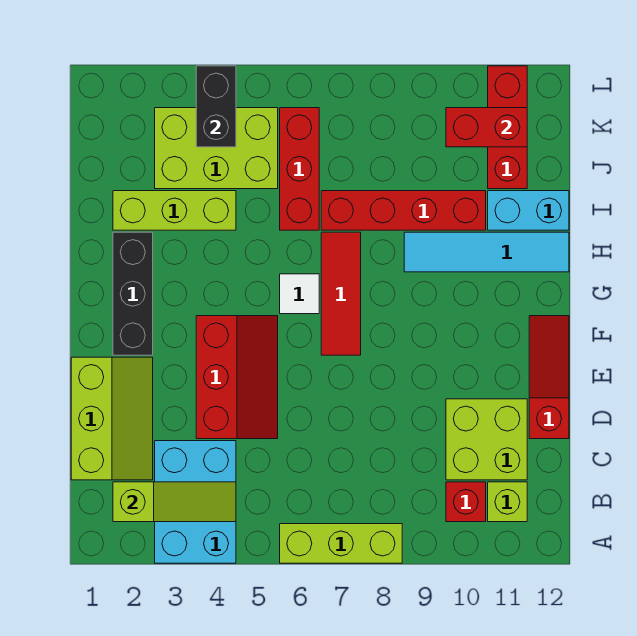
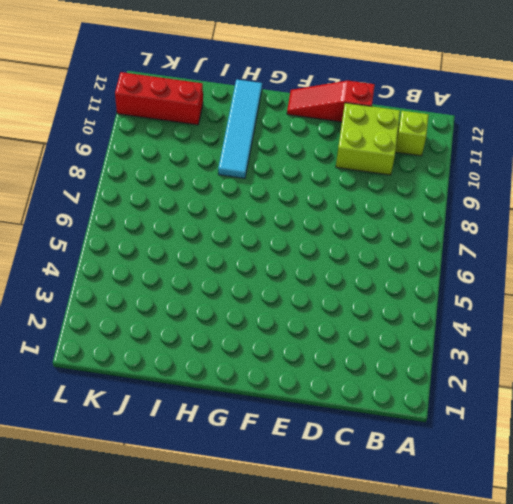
none -> cyan 2x3 brick [155,441,236,563]
none -> lime 1x3 brick [280,524,402,563]
none -> red 1x1 brick [446,482,486,522]

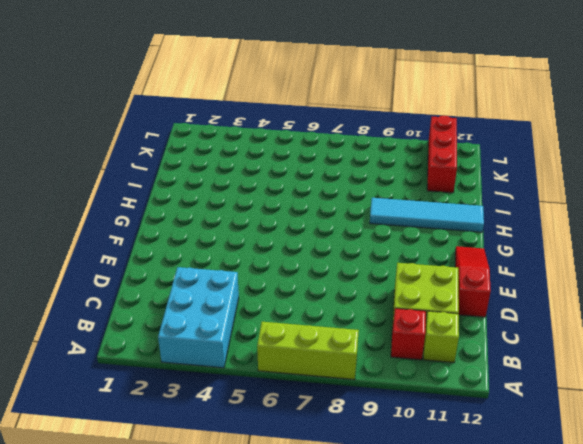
none -> lime 2x3 slope [71,357,153,480]
none -> red 2x3 slope [196,316,278,439]
none -> black 1x3 brick [113,232,153,355]

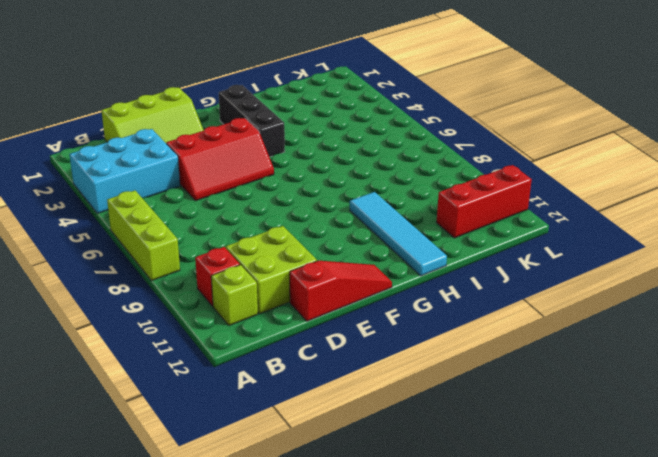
black 1x3 brick [219,85,285,157] -> black 1x3 brick turned to [113,232,153,355]
none -> red 1x3 tile [321,232,361,355]
none -> white 1x1 tile [280,274,319,314]
none -> lime 1x3 brick [113,191,236,230]

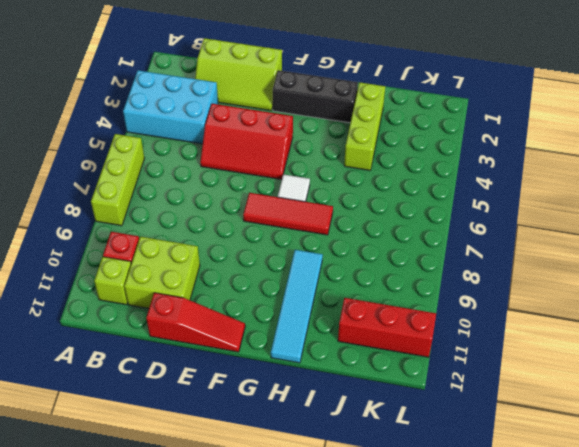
none -> red 1x3 brick [280,108,319,230]
none -> red 1x4 brick [321,191,486,230]
none -> cyan 1x2 brick [488,191,569,230]

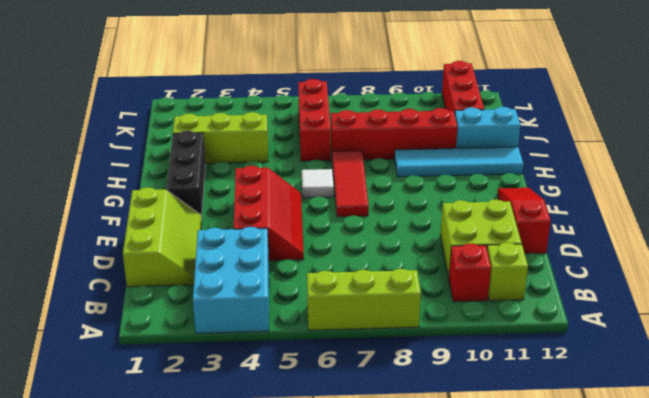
none -> lime 2x3 brick [155,108,278,189]
none -> lime 1x3 slope [113,482,236,522]
none -> black 1x2 brick [196,66,236,147]

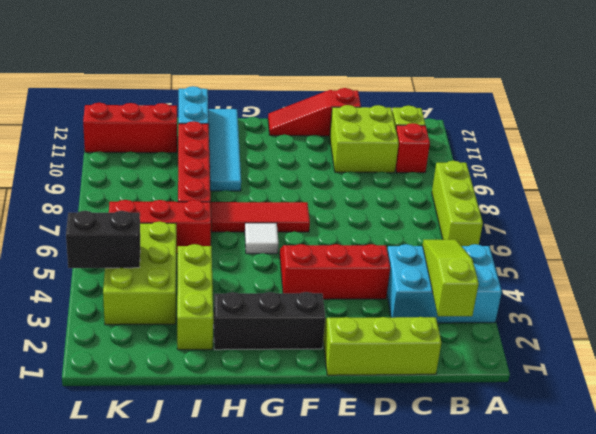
none -> red 1x2 brick [446,108,527,147]

